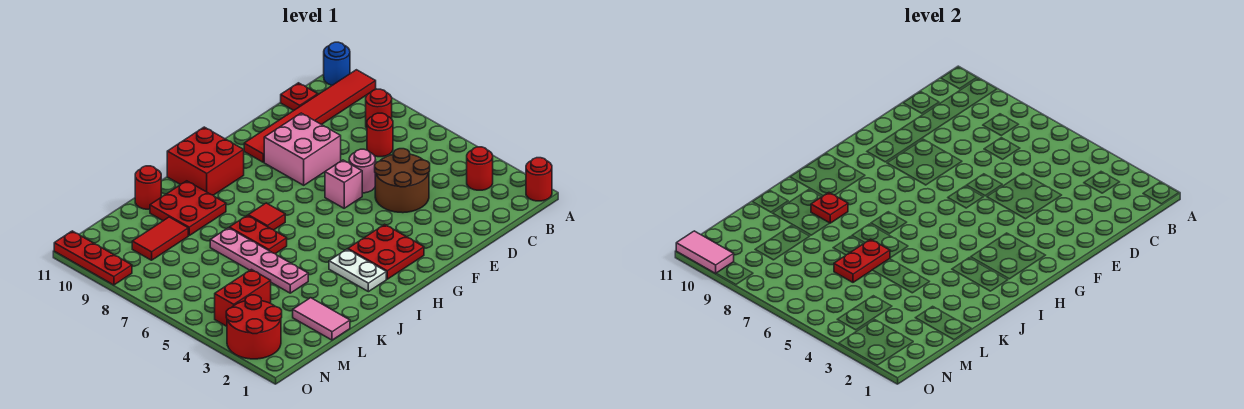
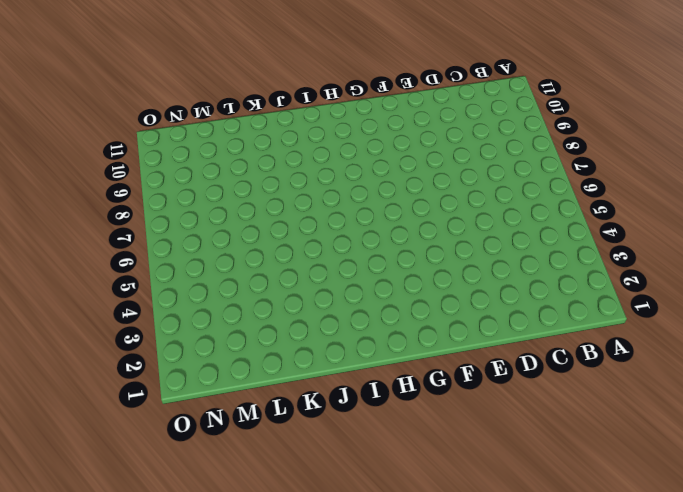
none -> red 1x1 round brick [526,158,552,201]
none -> red 1x6 tile [244,70,376,162]
none -> blue 1x1 round brick [324,42,350,85]

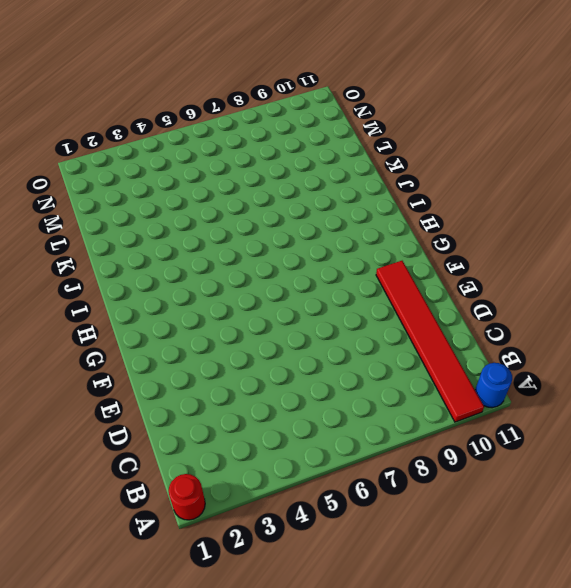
none -> red 1x1 round brick [467,147,493,190]
none -> red 1x1 round brick [366,89,392,128]
none -> red 1x1 round brick [367,113,393,157]

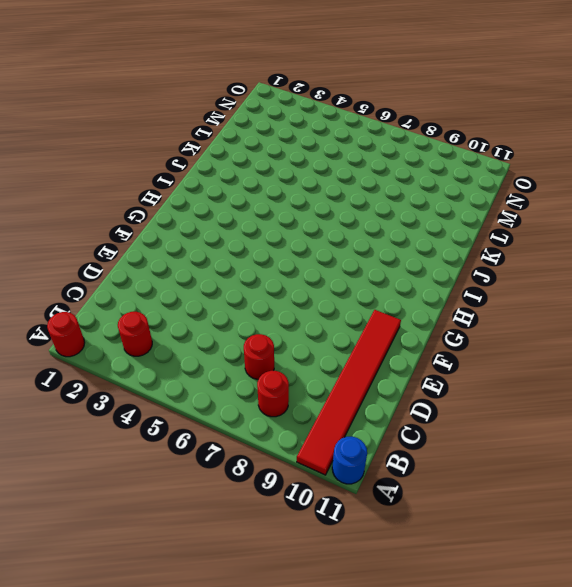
none -> red 1x1 plate [281,83,318,111]
none -> brown 2x2 round brick [375,149,430,213]
none -> pink 1x1 round brick [349,149,376,193]

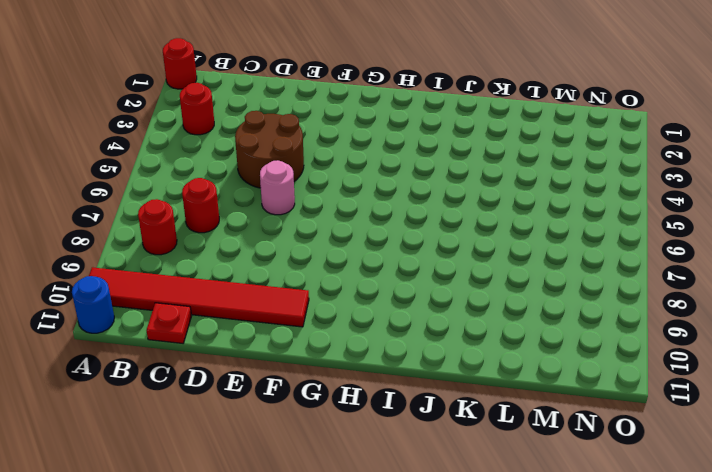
none -> pink 2x2 brick [264,113,341,185]
none -> pink 1x1 brick [325,160,362,208]
none -> red 2x2 plate [348,224,424,279]

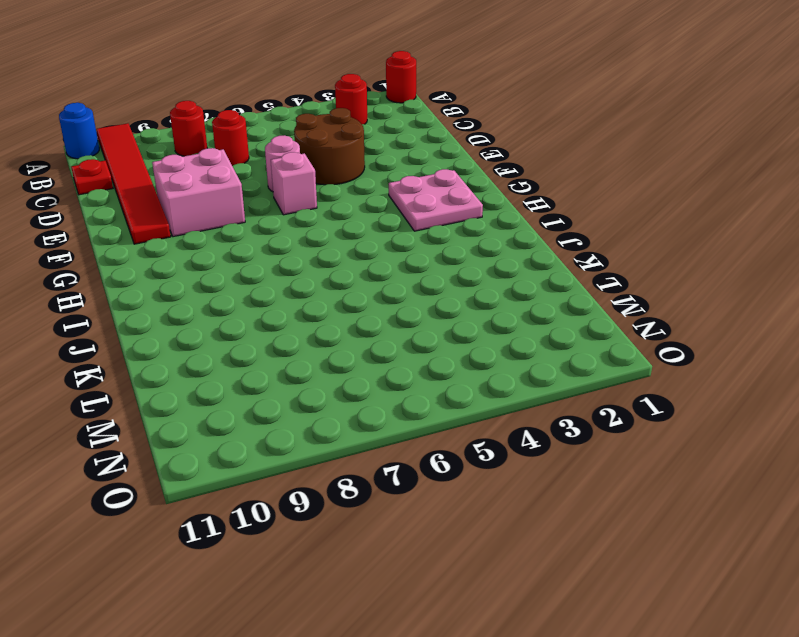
pink 2x2 plate [389,169,483,231] -> red 2x2 plate [348,224,424,279]
none -> red 2x2 brick [167,127,244,195]
none -> white 1x2 plate [329,249,386,292]
none -> red 1x1 tile [248,203,285,230]

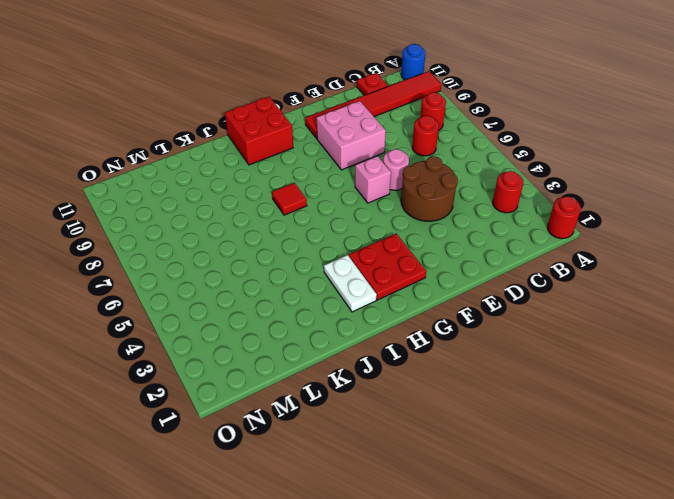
none -> red 1x2 plate [229,215,287,254]
none -> red 2x2 plate [150,181,226,235]
none -> pink 1x4 plate [210,228,308,293]

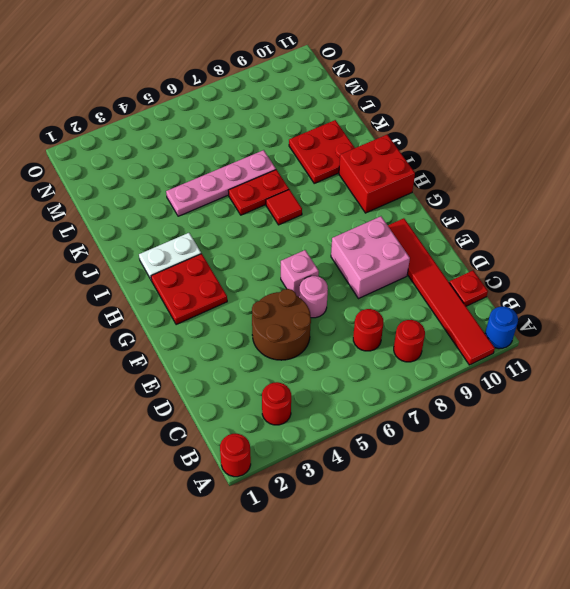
none -> red 1x1 round brick [135,166,161,209]
none -> pink 1x2 tile [293,298,350,340]
none -> red 1x2 tile [132,217,188,260]

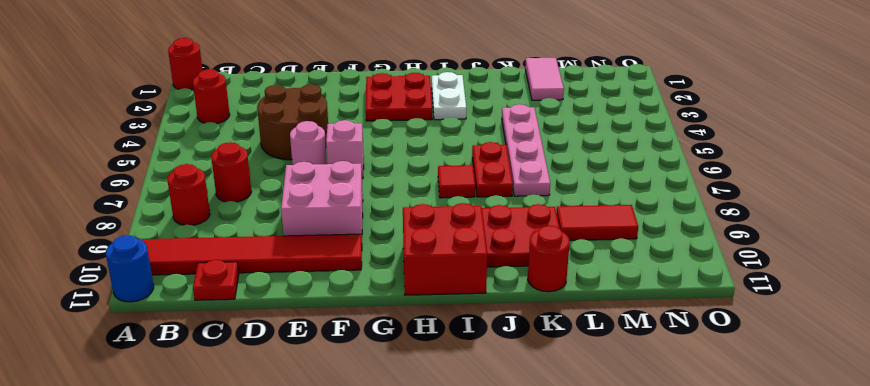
none -> red 1x2 brick [215,270,271,326]
none -> red 2x2 round brick [226,295,282,359]
none -> red 1x3 plate [54,231,132,285]

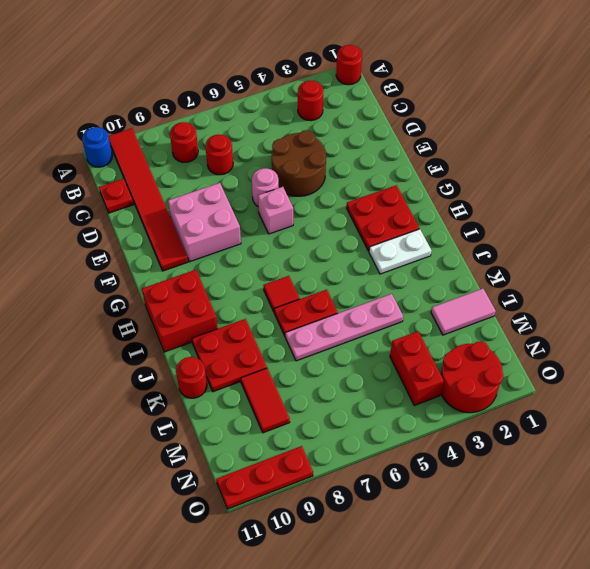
none -> red 1x1 plate [811,193,848,223]
none -> red 1x2 plate [834,239,890,282]
none -> pink 1x2 tile [676,231,734,273]

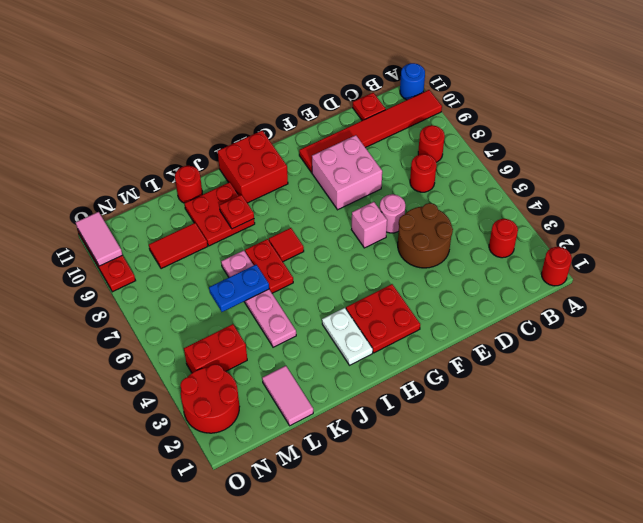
blue 1x2 plate [209,265,269,312] -> red 1x2 plate [834,239,890,282]

